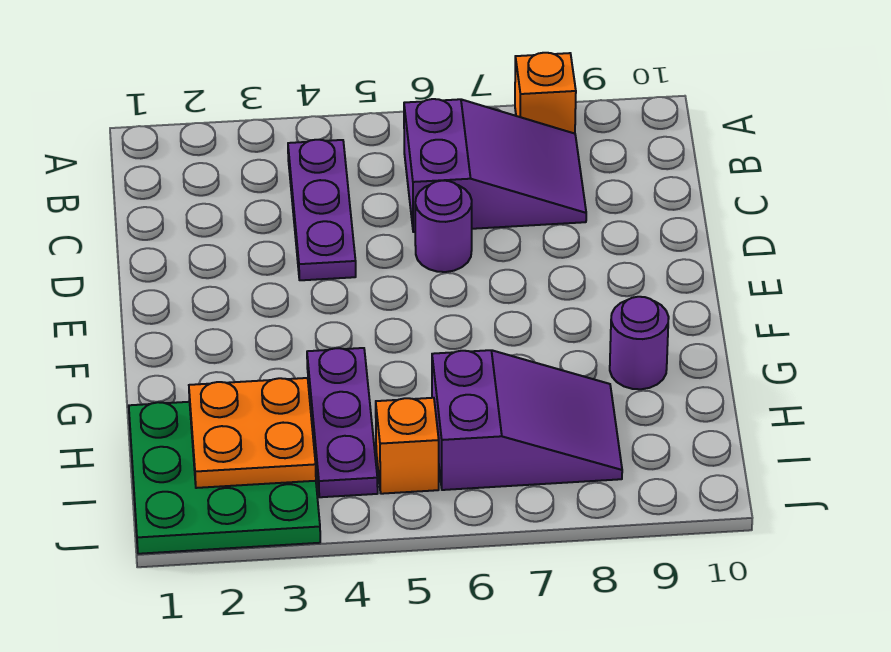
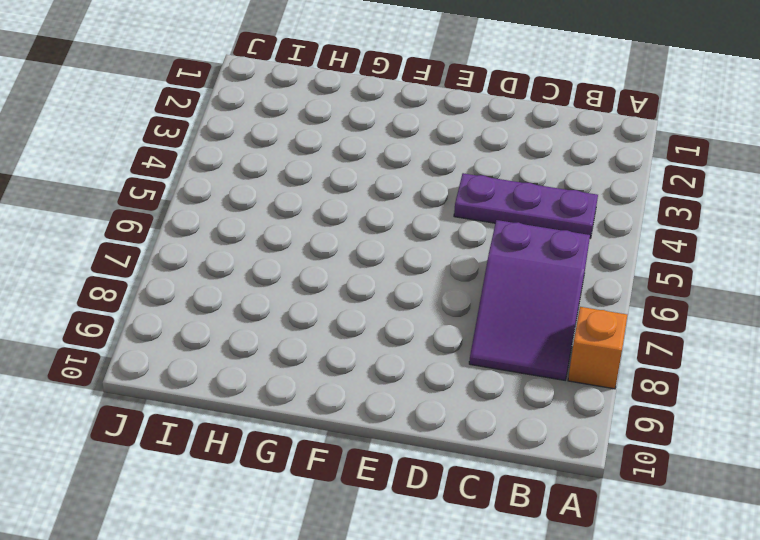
none -> purple 1x1 round brick [415,181,472,272]
none -> purple 1x3 plate [307,348,378,497]

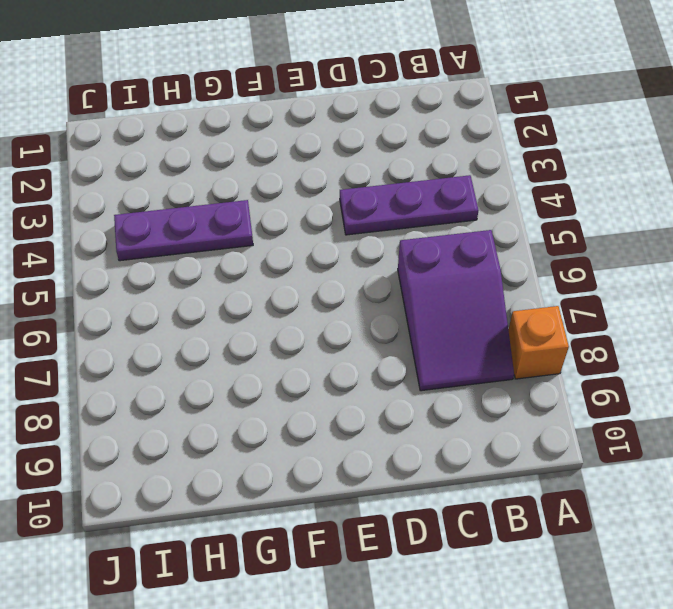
none -> purple 1x1 round brick [415,181,472,272]
none -> purple 1x1 round brick [610,297,669,389]

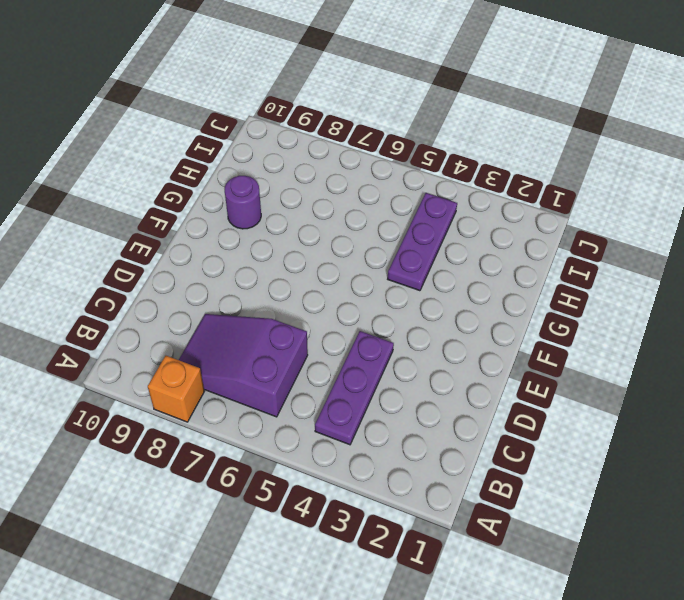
none -> purple 1x1 round brick [415,181,472,272]
none -> green 3x3 plate [129,402,320,554]

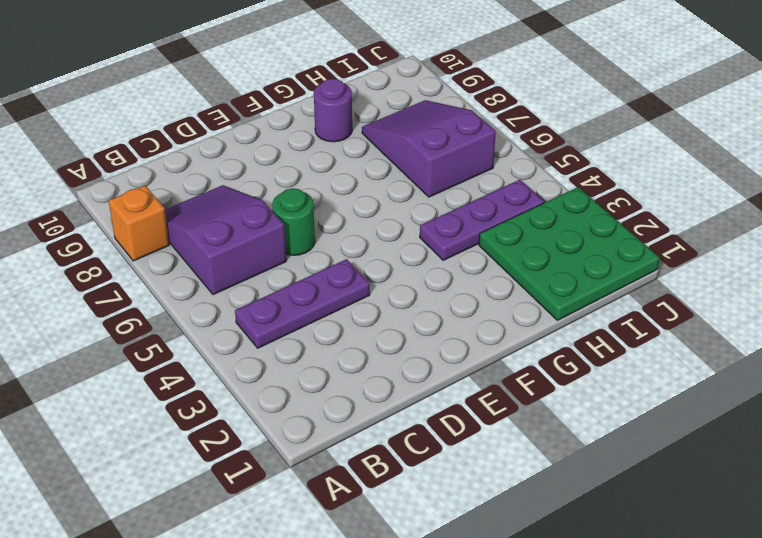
green 1x1 round brick [272,188,315,255] -> purple 1x1 round brick [415,181,472,272]
none -> orange 1x1 brick [376,398,439,494]
none -> orange 2x2 plate [189,378,316,488]

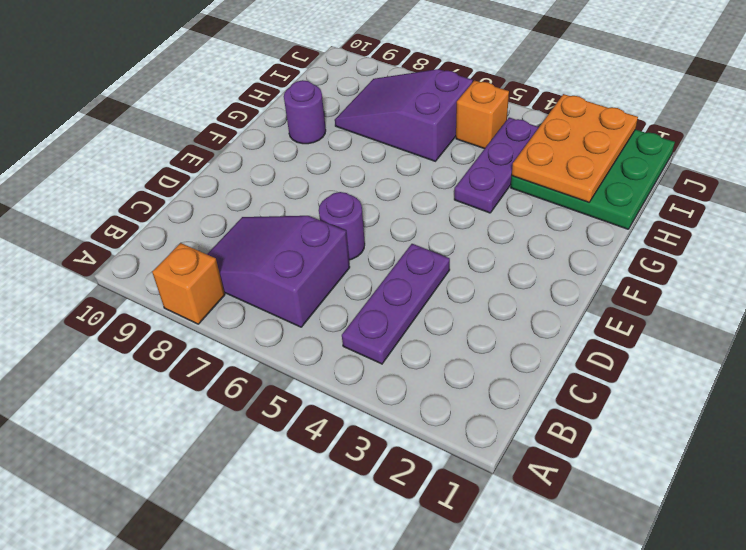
orange 2x3 plate [512,94,638,202] -> orange 2x2 plate [189,378,316,488]

